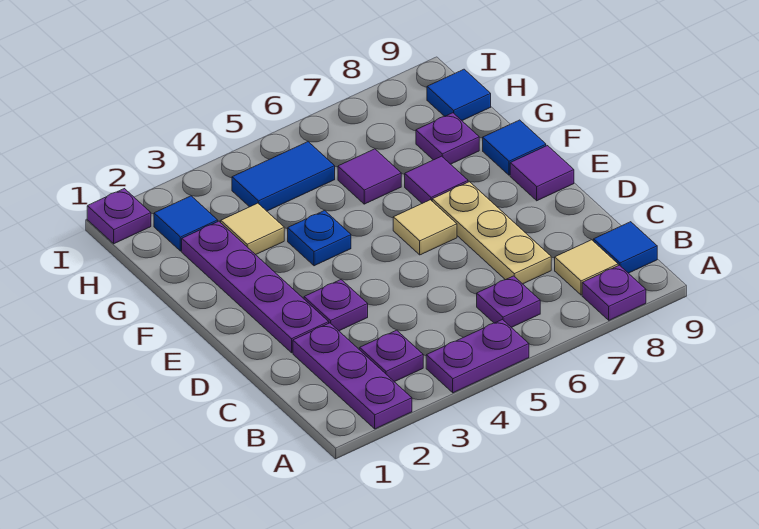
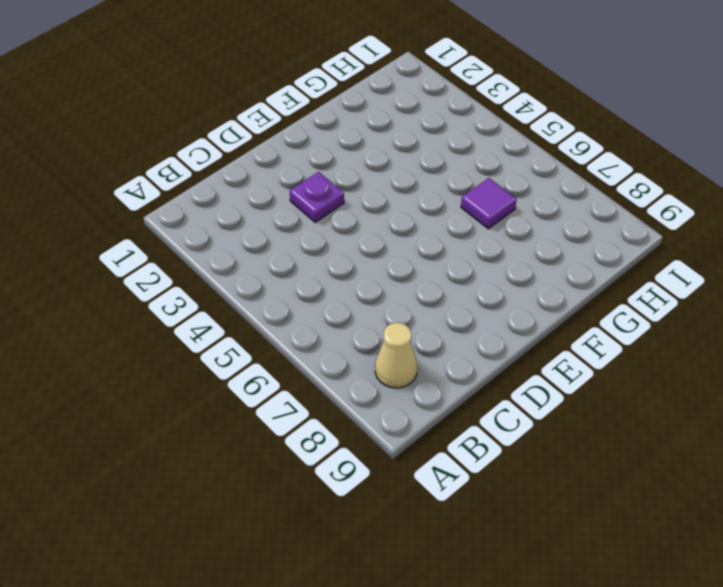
tan 1x1 cone [375,323,417,388] -> tan 1x1 tile [555,240,618,295]
none -> purple 1x3 plate [293,323,412,429]
none -> purple 1x2 plate [426,320,529,393]
none -> purple 1x1 plate [582,265,646,320]

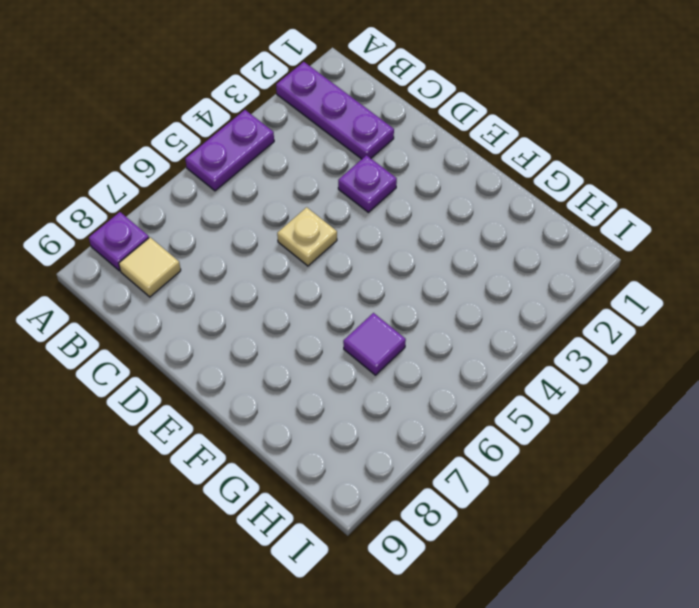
tan 1x1 plate [277,207,337,266] -> none
none -> purple 1x1 plate [360,330,423,382]
none -> purple 1x1 plate [477,276,540,327]
none -> blue 1x1 tile [594,222,657,273]

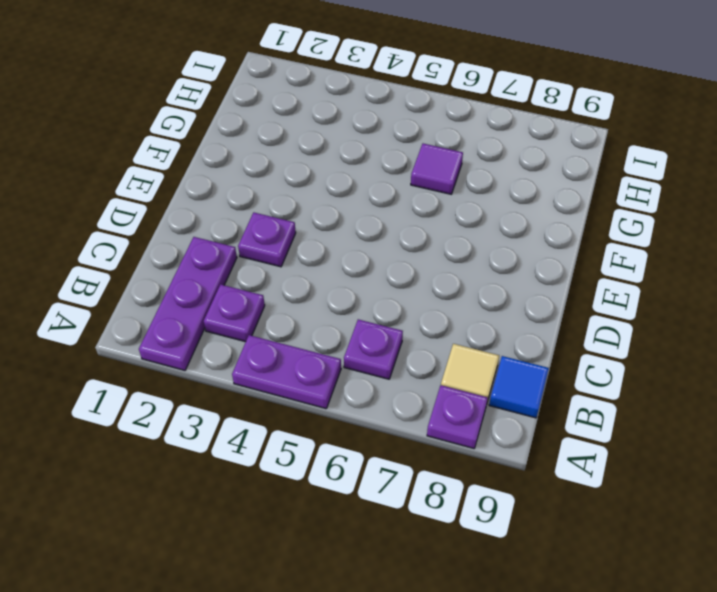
none -> tan 1x3 plate [432,182,551,284]
none -> purple 1x4 plate [182,221,329,353]
none -> tan 1x1 tile [393,200,457,255]

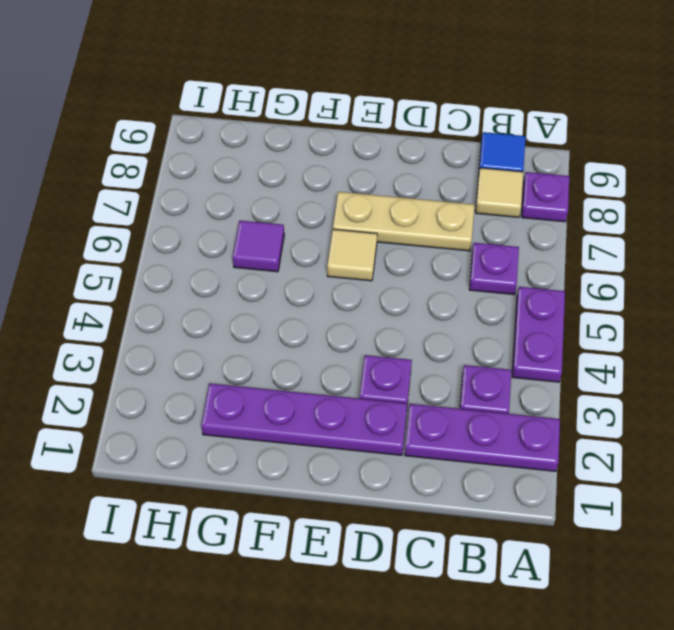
none -> purple 1x1 tile [510,146,574,201]
none -> blue 1x1 plate [288,211,351,266]
none -> purple 1x1 tile [405,156,468,203]

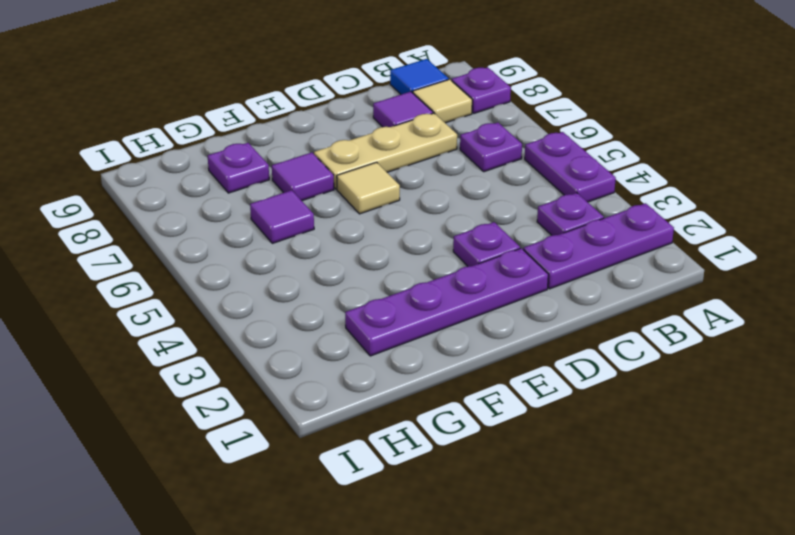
purple 1x1 tile [373,92,433,127] -> purple 1x1 tile moved to [510,146,574,201]
none -> blue 1x1 plate [288,211,351,266]
none -> blue 1x1 tile [483,120,546,175]
none -> tan 1x1 tile [221,203,284,255]

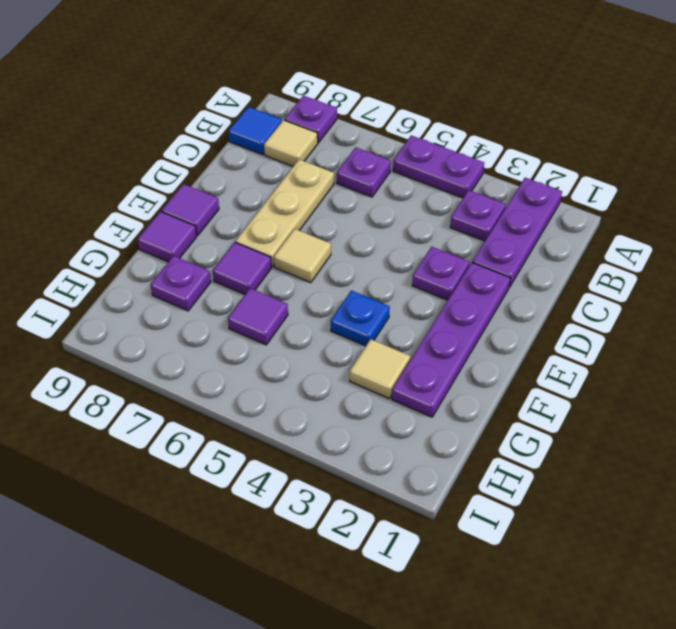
purple 1x1 tile [138,212,197,262] -> blue 1x1 tile [483,120,546,175]
none -> blue 1x1 tile [154,196,218,251]
none -> blue 1x2 tile [232,142,335,211]
none -> blue 1x1 tile [427,69,491,120]

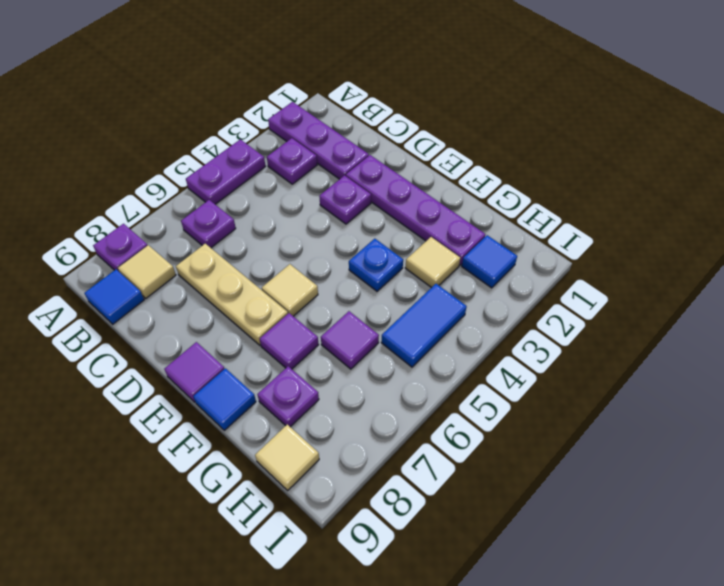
tan 1x1 tile [255,424,319,490] -> blue 1x1 tile [427,69,491,120]
none -> purple 1x1 plate [87,189,151,244]

